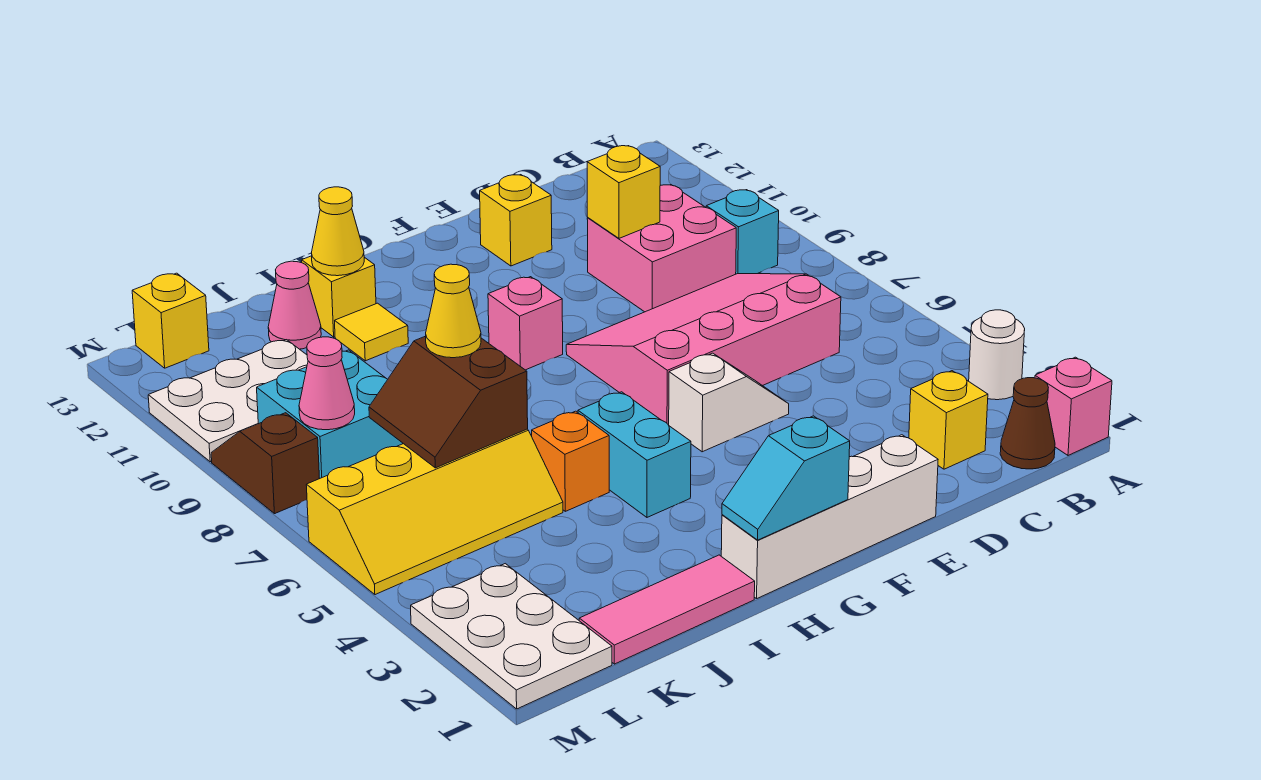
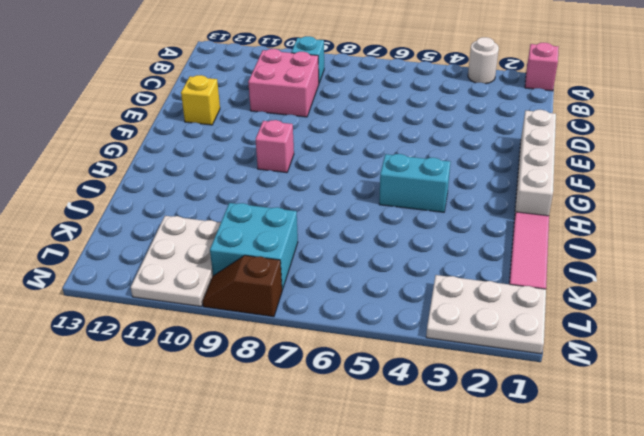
none -> brown 1x1 cone [1000,378,1055,469]
none -> yellow 1x1 brick [909,371,988,469]
none -> pink 3x4 slope [566,274,841,425]

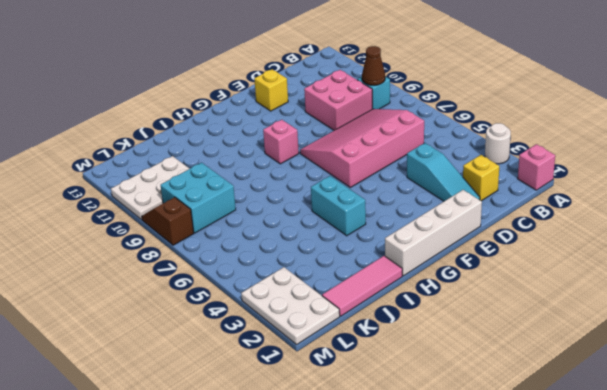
brown 1x1 cone [362,46,385,85] -> brown 1x1 cone moved to [1000,378,1055,469]
cyan 1x3 slope [407,143,480,201] -> none
none -> white 1x2 slope [669,353,789,452]
none -> orange 1x1 brick [532,411,609,511]
none -> yellow 1x1 tile [335,303,408,361]

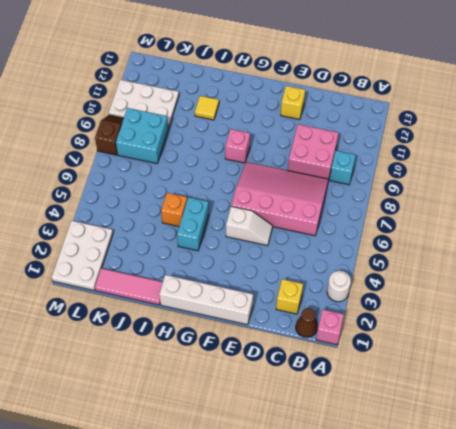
none -> yellow 1x1 brick [302,256,376,337]
none -> yellow 2x4 slope [306,429,563,595]
none -> pink 1x1 cone [268,261,321,349]

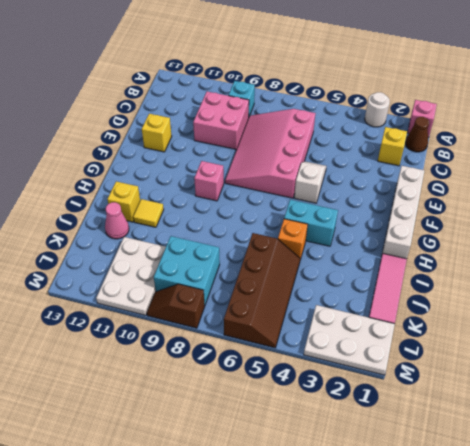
brown 2x4 slope [224,233,300,348] -> yellow 2x4 slope [306,429,563,595]
none -> yellow 1x1 brick [132,273,209,368]
none -> yellow 1x1 brick [587,146,660,238]
none -> cyan 1x2 slope [722,416,850,540]

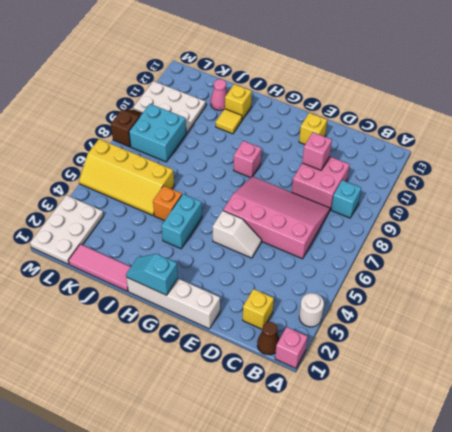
pink 1x1 brick [302,132,332,170] -> yellow 1x1 brick [587,146,660,238]
none -> yellow 1x1 brick [132,273,209,368]
none -> yellow 1x1 cone [312,187,364,276]
none -> brown 2x2 slope [369,336,528,468]

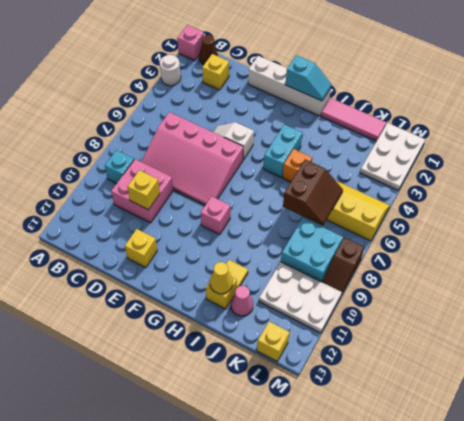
none -> pink 1x1 cone [299,337,355,430]
none -> yellow 1x1 cone [426,264,481,358]

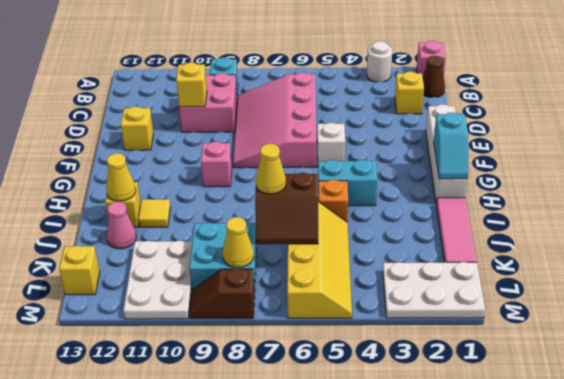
yellow 1x1 cone [223,217,254,268] -> pink 1x1 cone [299,337,355,430]

